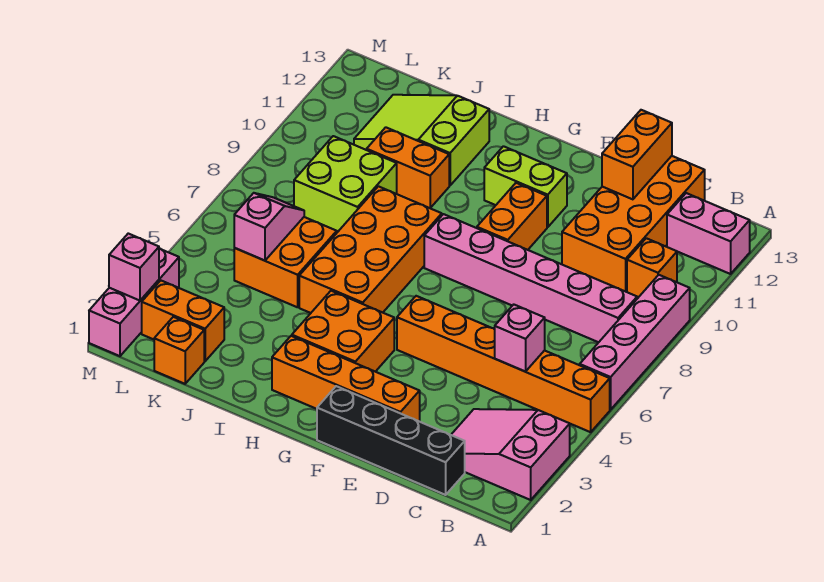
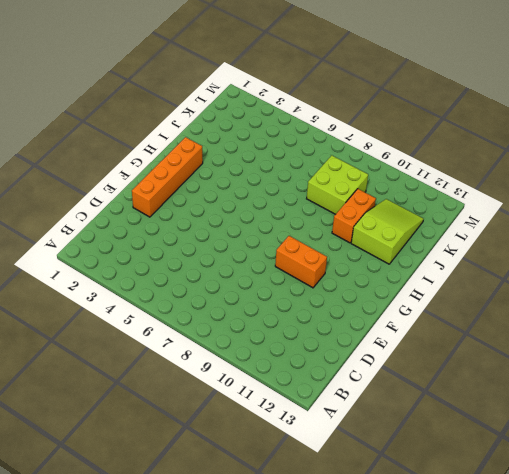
none -> pink 2x3 slope [451,409,570,500]
none -> orange 1x6 brick [397,296,610,432]
none -> pink 1x4 brick [580,275,690,410]

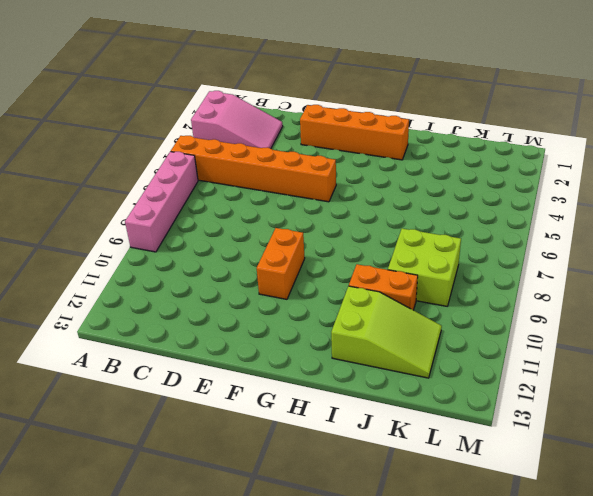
none -> pink 1x2 brick [667,193,750,274]
none -> pink 1x6 brick [424,214,637,342]
none -> orange 1x1 brick [627,238,677,297]

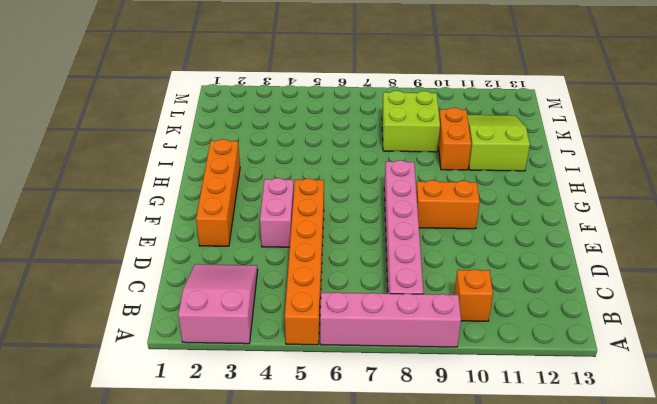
pink 1x2 brick [260,178,294,247] -> pink 1x2 brick moved to [667,193,750,274]
none -> black 1x4 brick [317,386,465,495]
none -> orange 2x4 brick [562,156,705,291]
none -> lime 1x2 brick [484,146,567,227]

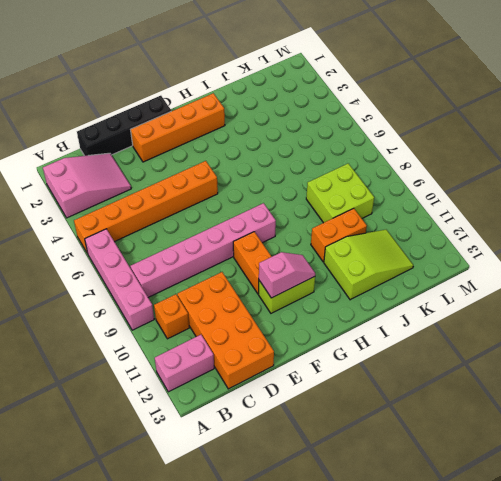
pink 1x2 slope [259,252,315,298] -> pink 1x2 slope turned to [234,193,304,261]
none -> orange 2x2 brick [292,291,394,372]
none -> orange 2x4 brick [299,186,442,313]
none -> orange 2x2 brick [234,217,337,307]

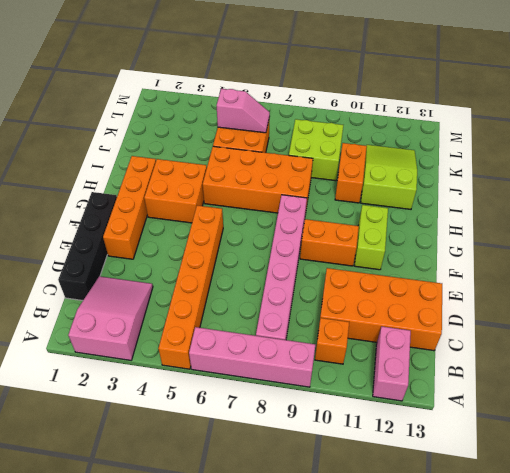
none -> orange 1x1 brick [154,317,204,384]
none -> orange 1x2 brick [142,280,224,361]
none -> pink 1x3 brick [89,248,179,356]

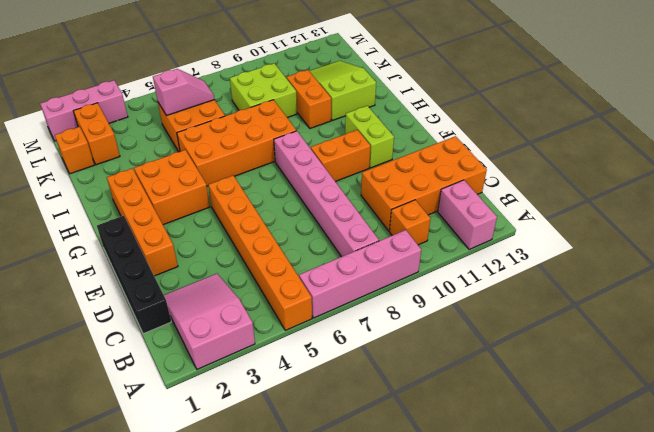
none -> pink 1x1 brick [495,305,545,371]
none -> orange 1x2 brick [602,110,672,199]
none -> pink 1x1 brick [109,234,159,301]

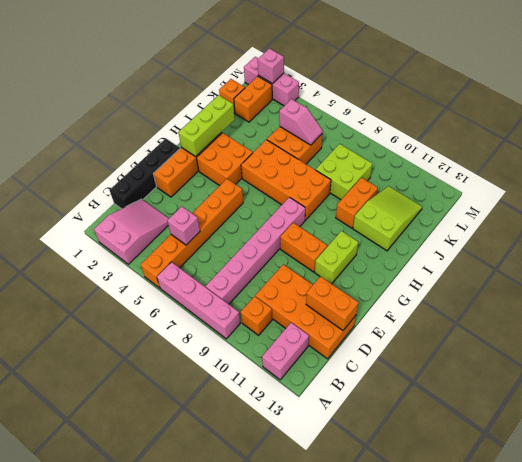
lime 1x3 brick [178,95,235,156] -> none

